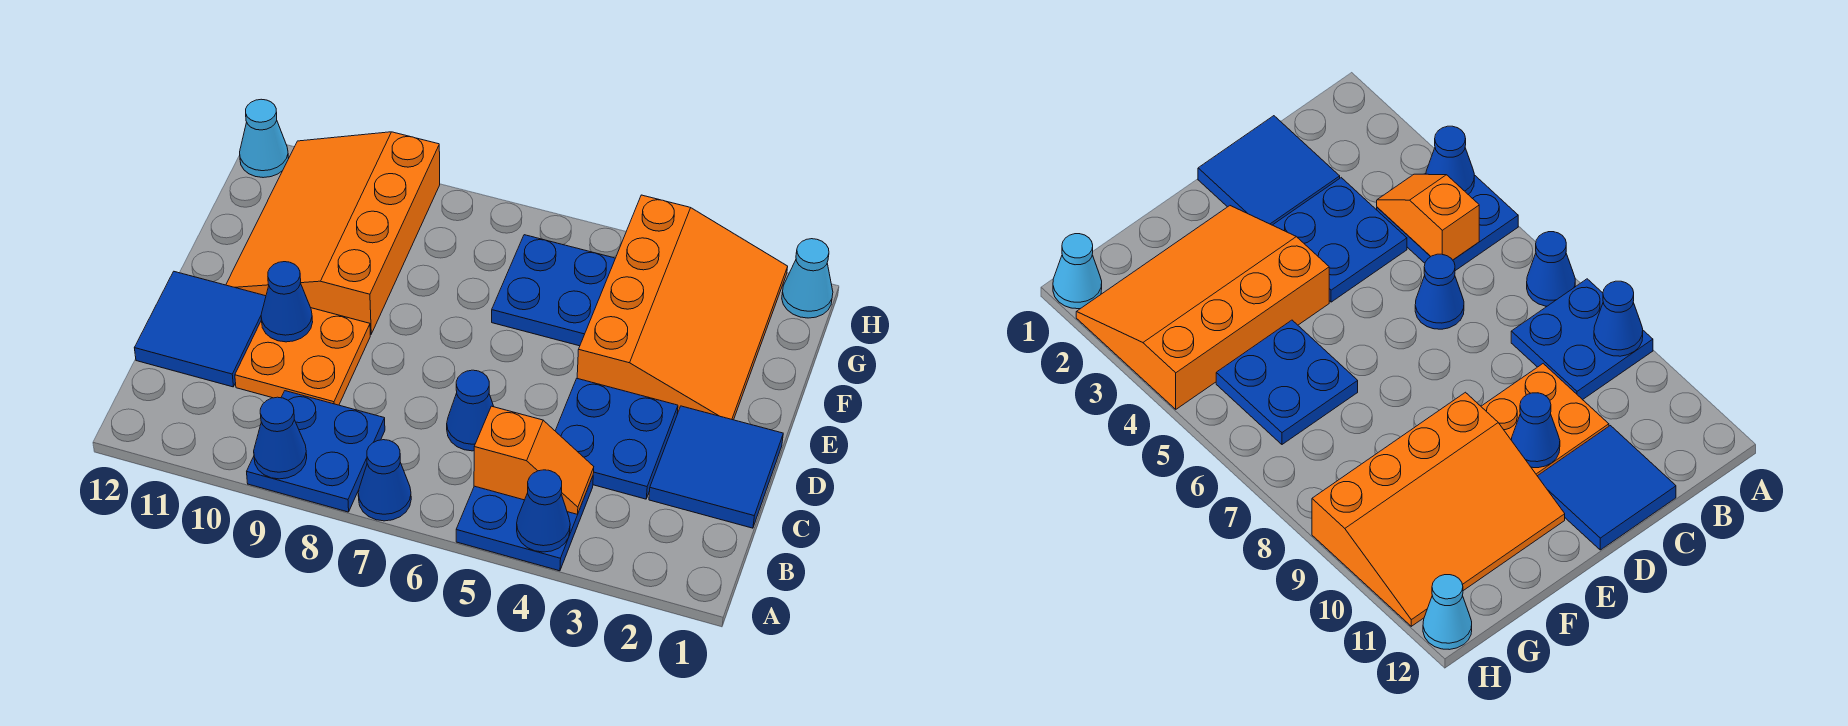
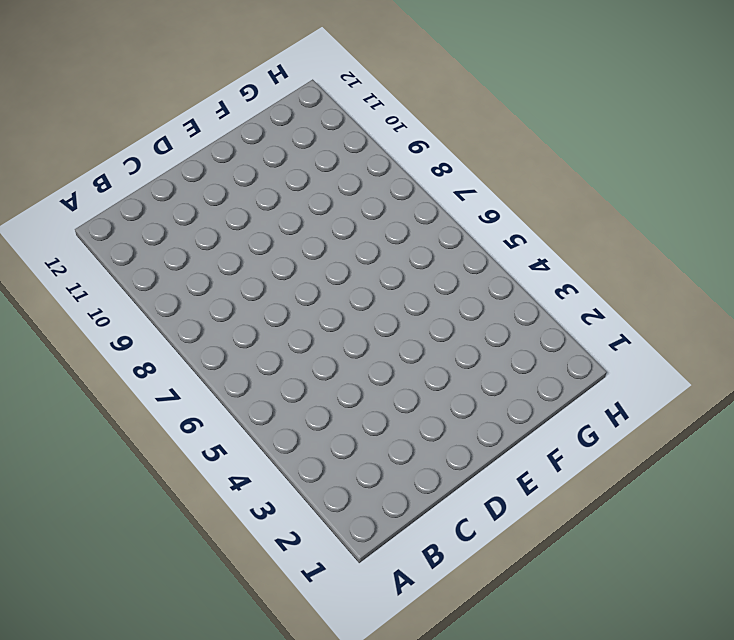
none -> blue 2x2 plate [456,476,593,571]
none -> blue 1x1 cone [358,440,411,521]
none -> blue 2x2 plate [247,391,385,512]

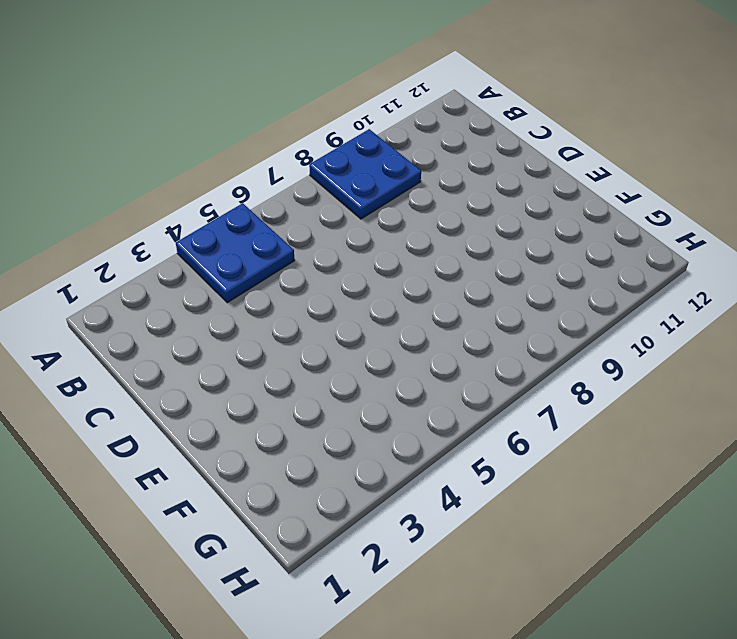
none -> blue 1x1 cone [358,440,411,521]
none -> blue 2x2 tile [649,406,783,528]
none -> blue 2x2 plate [555,379,678,499]

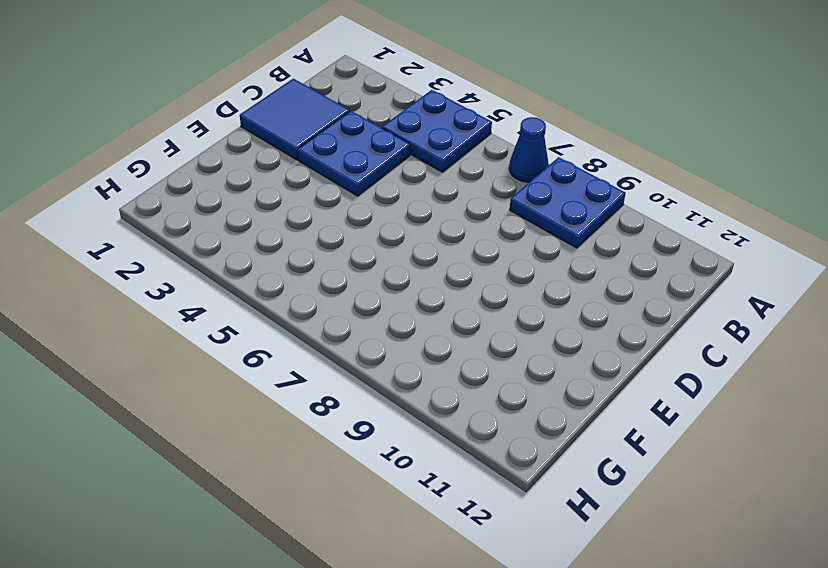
none -> blue 1x1 cone [447,370,494,451]
none -> orange 2x2 plate [235,308,370,405]
none -> blue 2x2 tile [135,272,266,387]

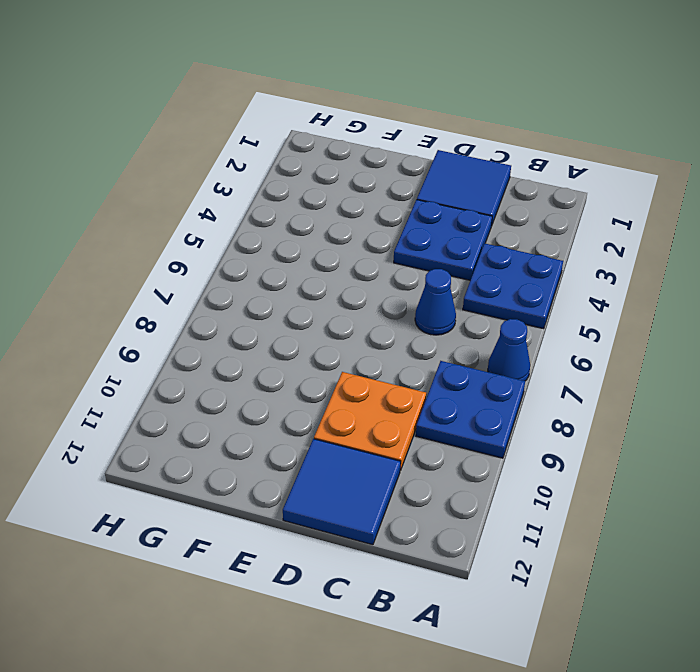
none -> orange 3x4 slope [577,195,788,420]
none -> orange 3x4 slope [226,132,440,334]
none -> blue 2x2 plate [492,235,615,346]

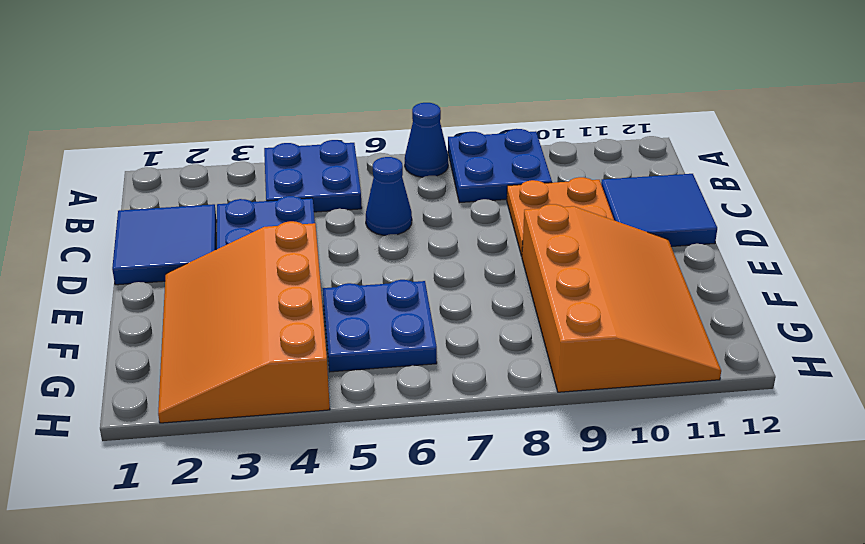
none -> cyan 1x1 cone [782,239,833,318]
none -> cyan 1x1 cone [240,99,289,178]
none -> blue 1x1 cone [517,470,570,552]

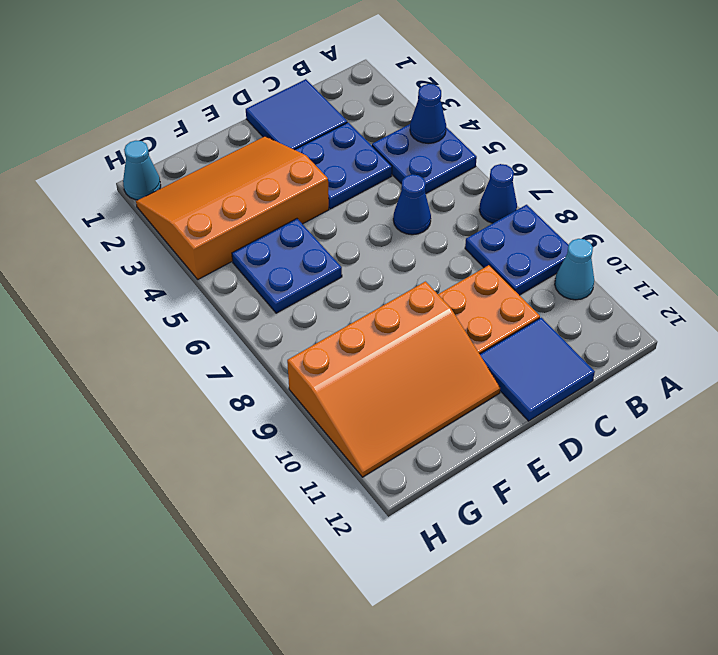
cyan 1x1 cone [555,239,594,300] -> cyan 1x1 cone moved to [240,99,289,178]
none -> blue 1x1 cone [254,397,307,479]
none -> orange 1x2 slope [474,406,594,514]
none -> blue 1x1 cone [261,262,313,342]

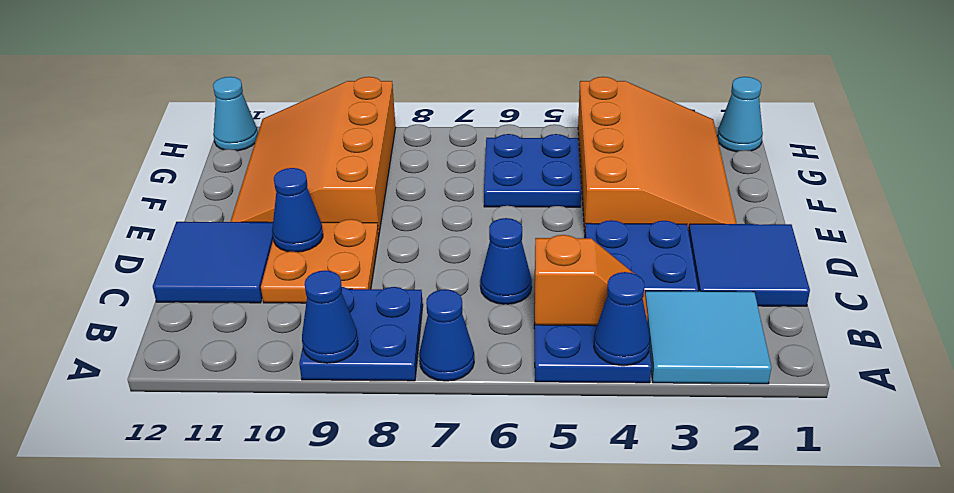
cyan 2x2 tile [645,291,771,384] -> none

